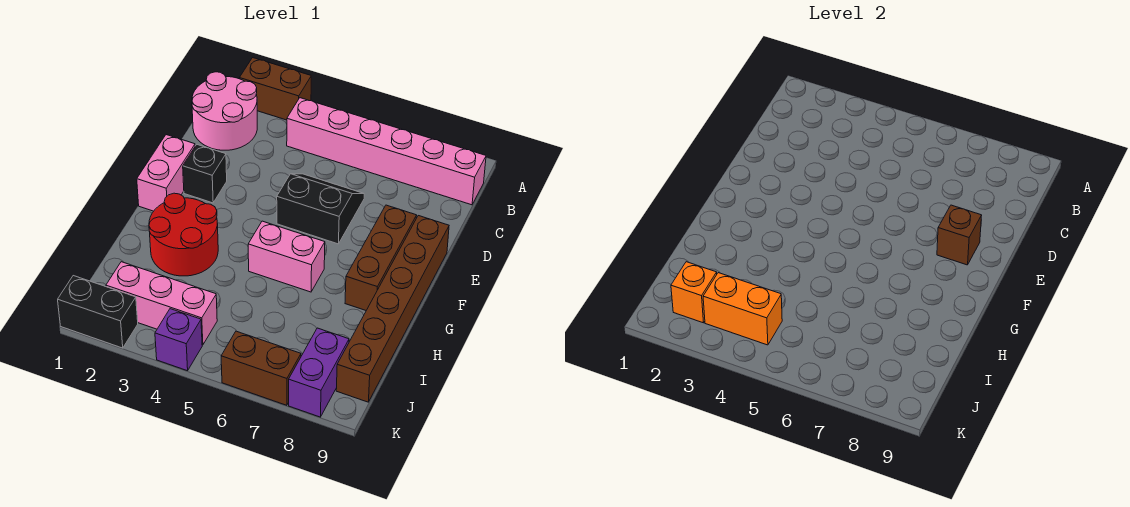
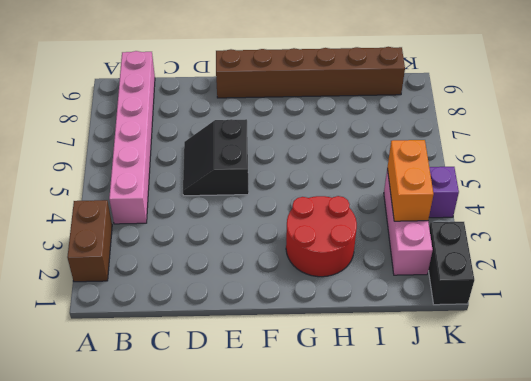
none -> pink 2x2 round brick [192,72,257,150]
none -> pink 1x2 brick [137,135,195,211]
none -> black 1x1 brick [183,145,227,203]

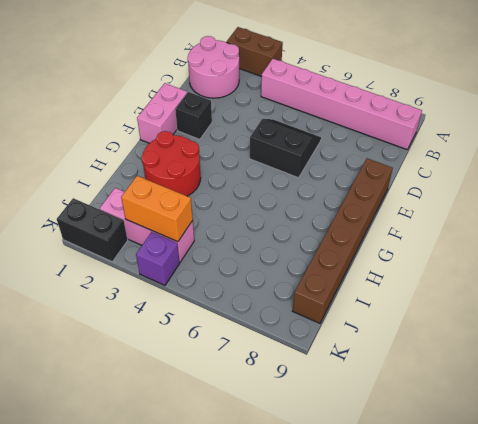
none -> brown 1x3 brick [345,205,417,310]
none -> pink 1x2 brick [248,221,325,292]
none -> purple 1x2 brick [289,328,349,417]

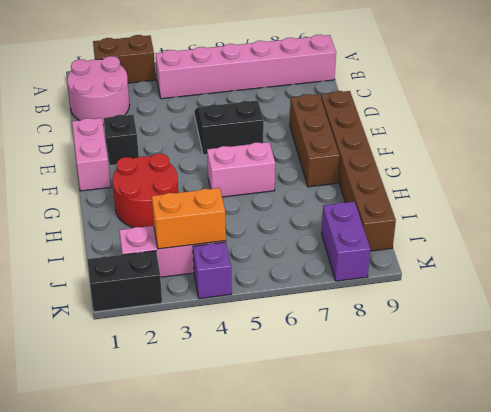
none -> brown 1x2 brick [221,331,301,405]
none -> brown 1x1 brick [937,205,982,265]
none -> orange 1x1 brick [671,262,717,323]

